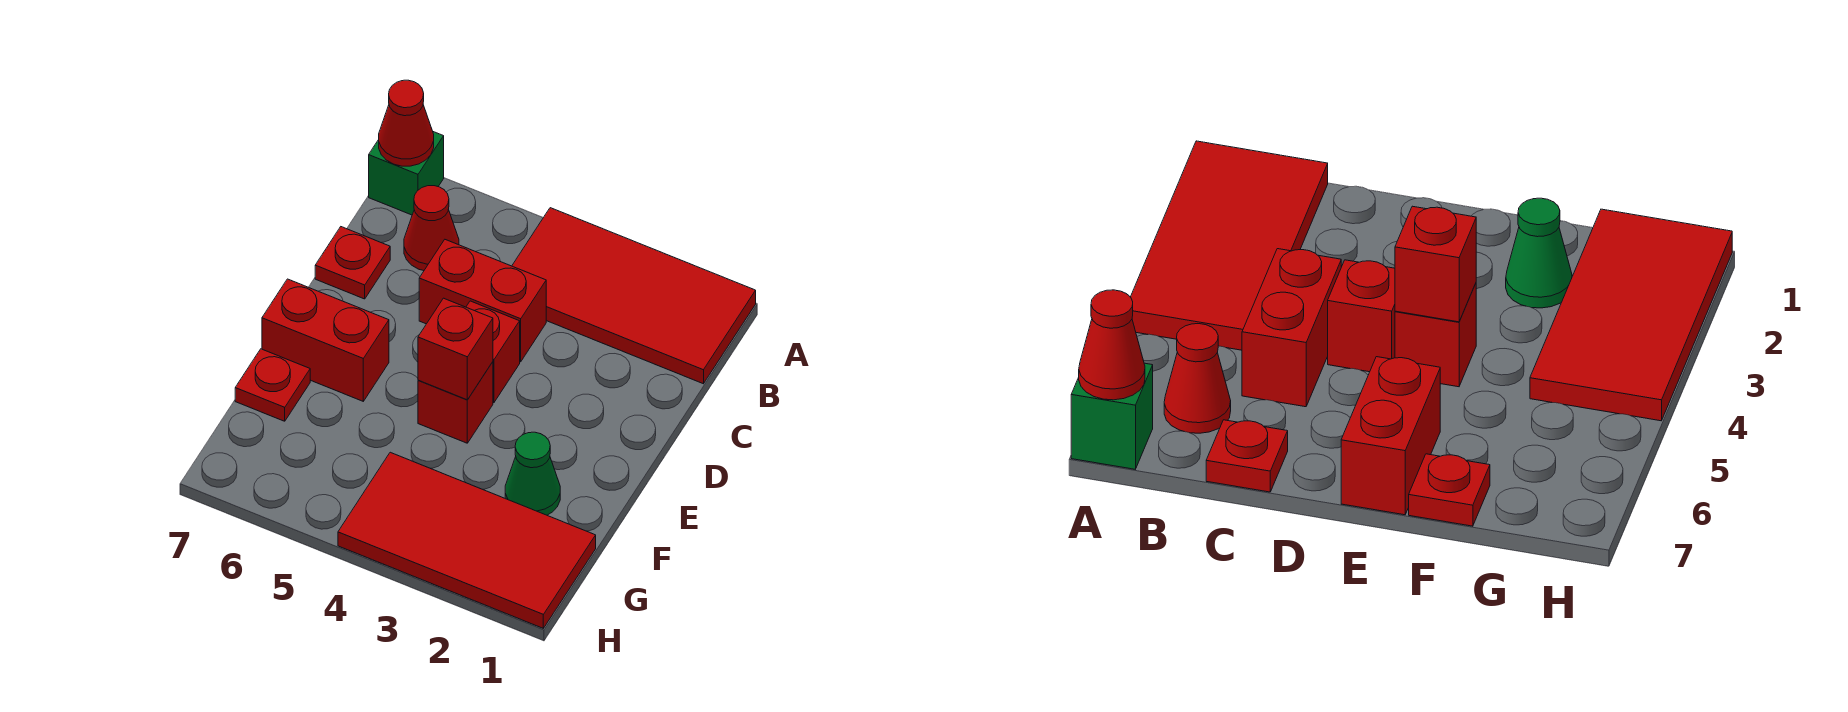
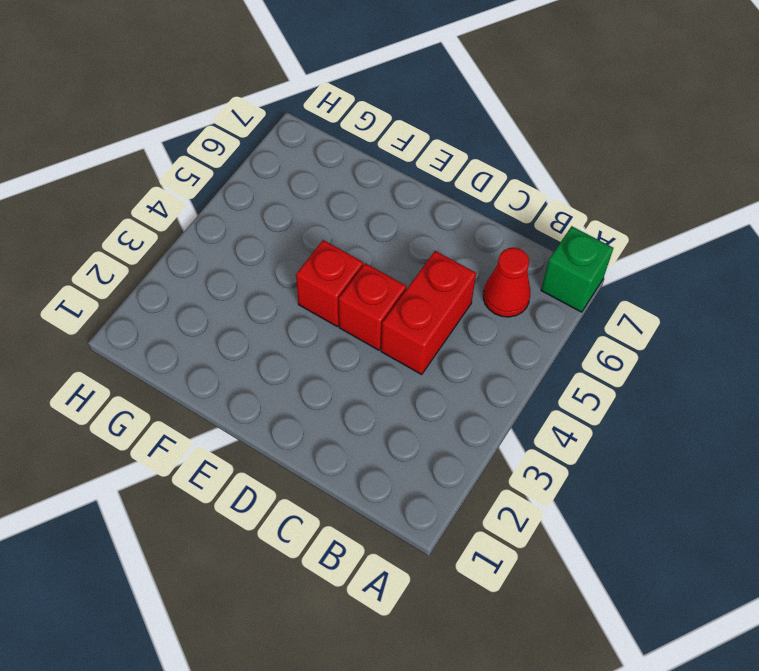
none -> red 2x4 tile [512,208,756,384]
none -> red 1x1 plate [315,227,390,299]
none -> red 1x2 brick [262,279,389,401]

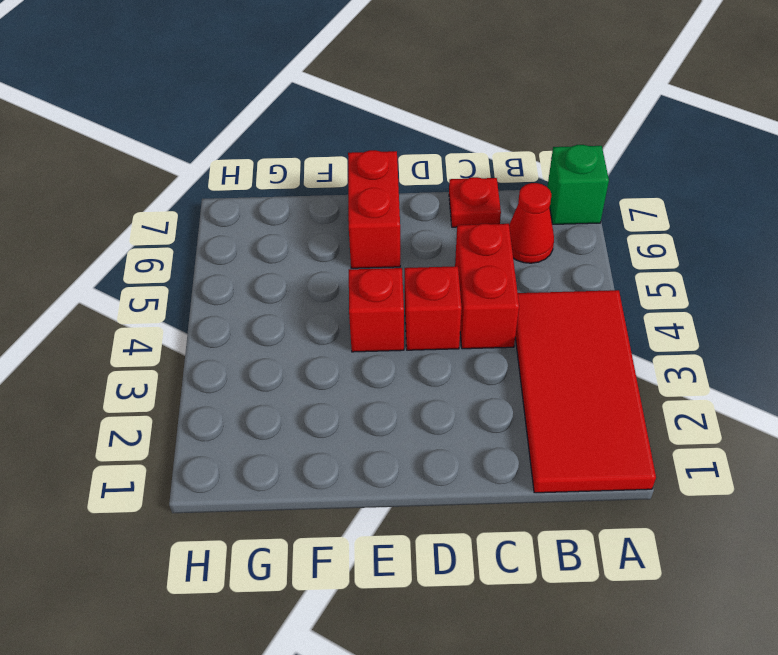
none -> green 1x1 cone [505,432,560,515]
none -> red 1x1 plate [235,349,310,421]
none -> red 2x4 tile [338,452,596,628]

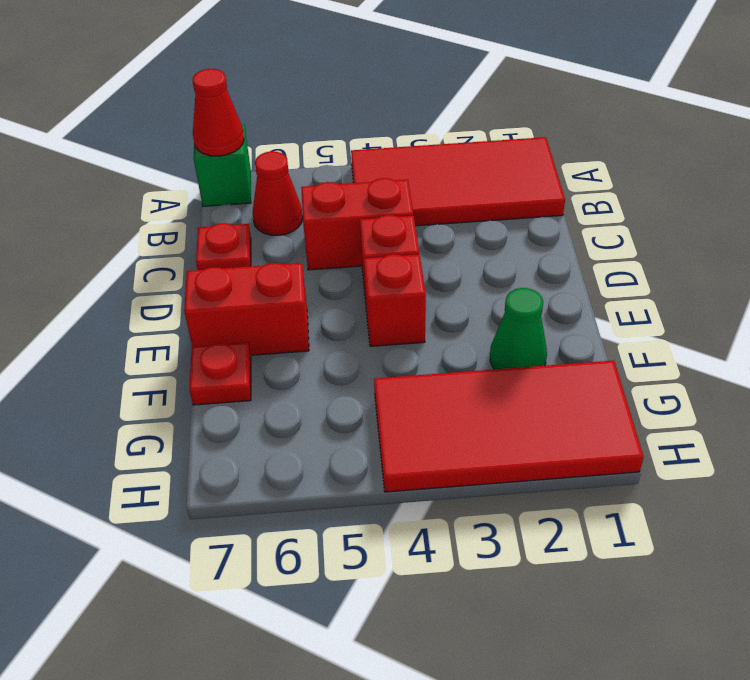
none -> red 1x1 brick [418,298,493,400]

